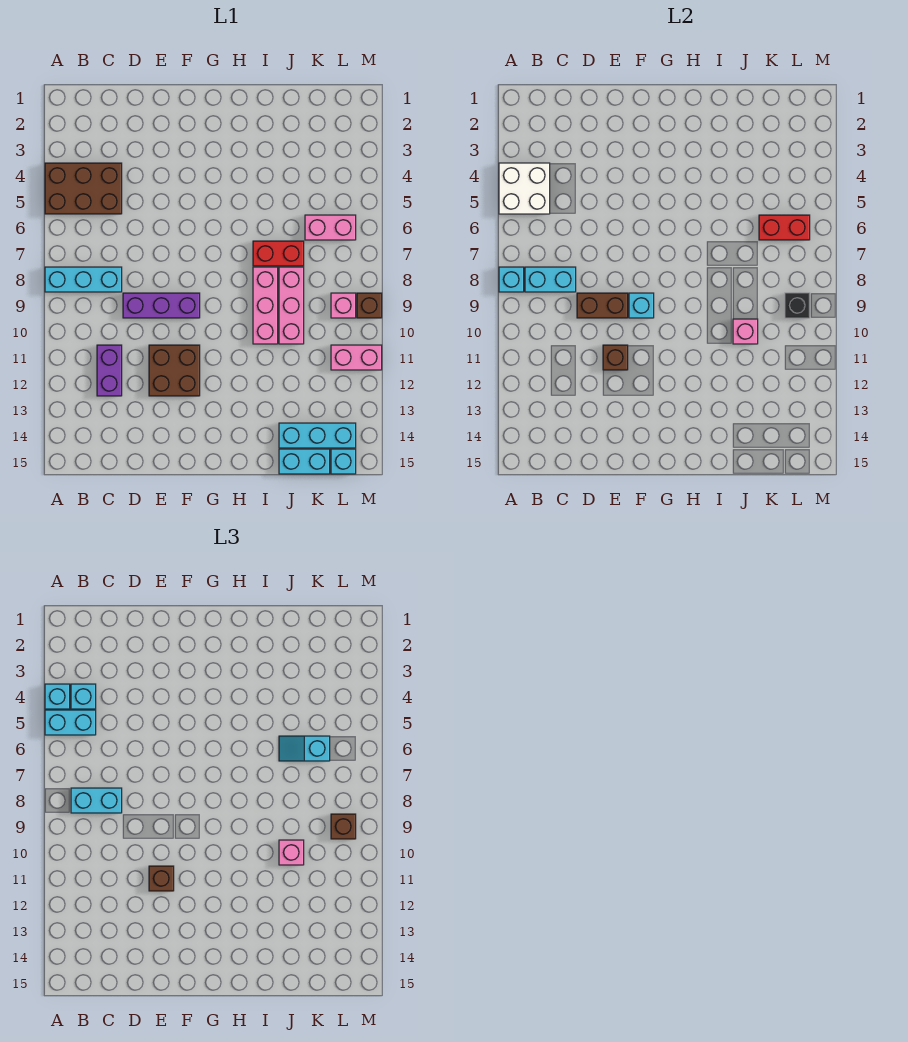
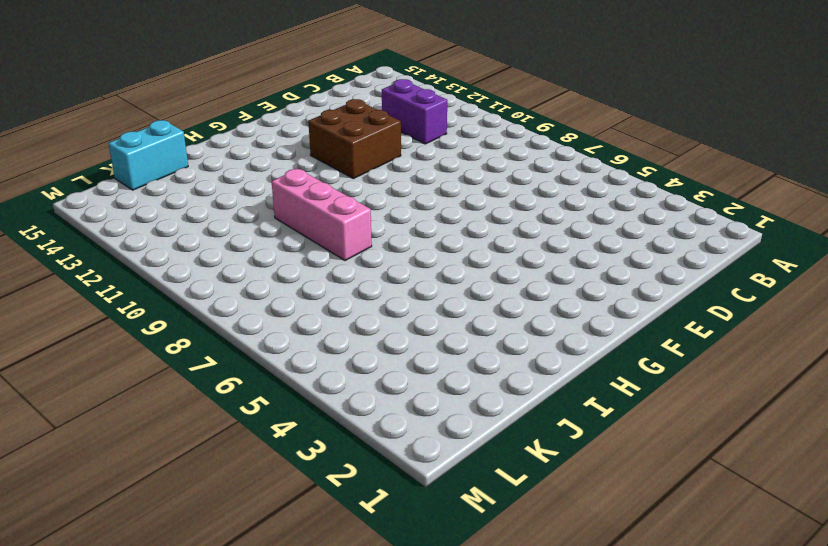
none -> brown 2x3 brick [45,163,122,214]
none -> cyan 1x3 brick [45,267,122,292]
none -> purple 1x3 brick [123,293,200,318]
none -> red 1x2 brick [253,241,304,266]

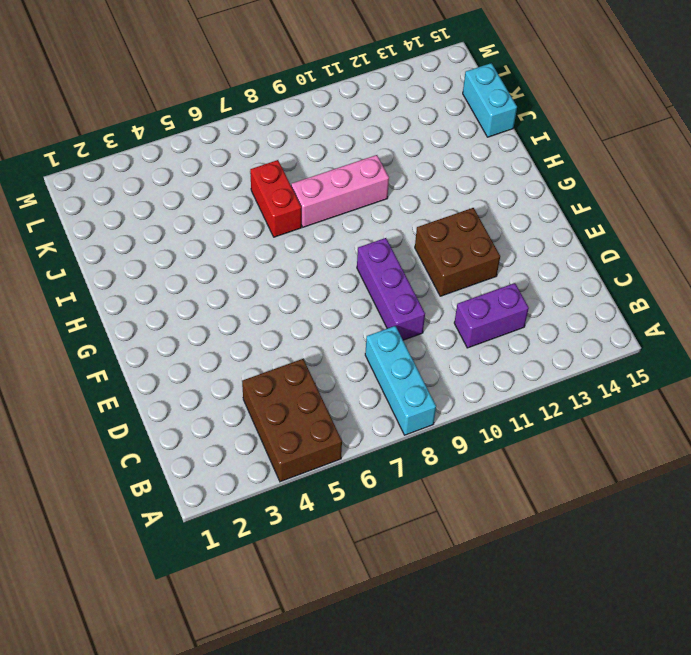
none -> pink 1x3 brick [279,267,304,344]
none -> cyan 1x3 brick [279,423,356,448]
none -> pink 1x2 brick [305,215,356,240]
none -> pink 1x1 brick [331,293,356,318]

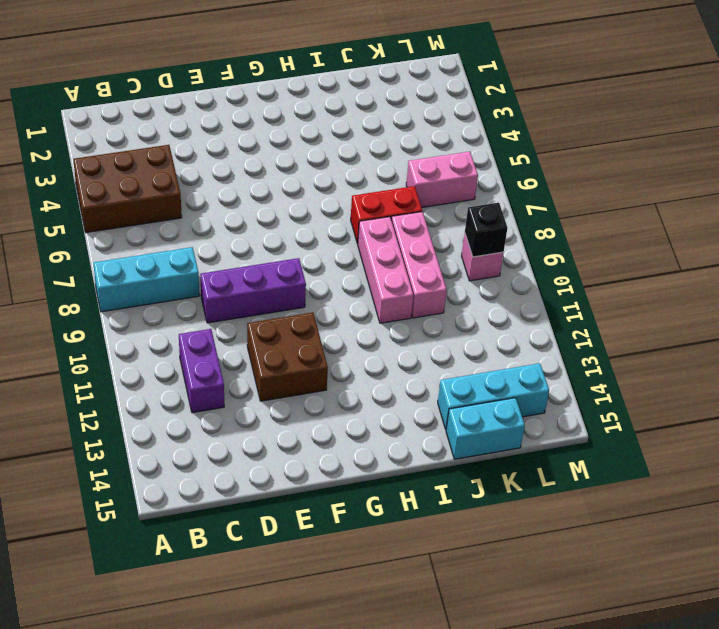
none -> pink 1x2 brick [331,345,382,370]
none -> cyan 1x1 brick [331,449,356,474]
none -> brown 1x1 brick [357,293,382,318]
none -> white 2x2 brick [499,163,550,214]

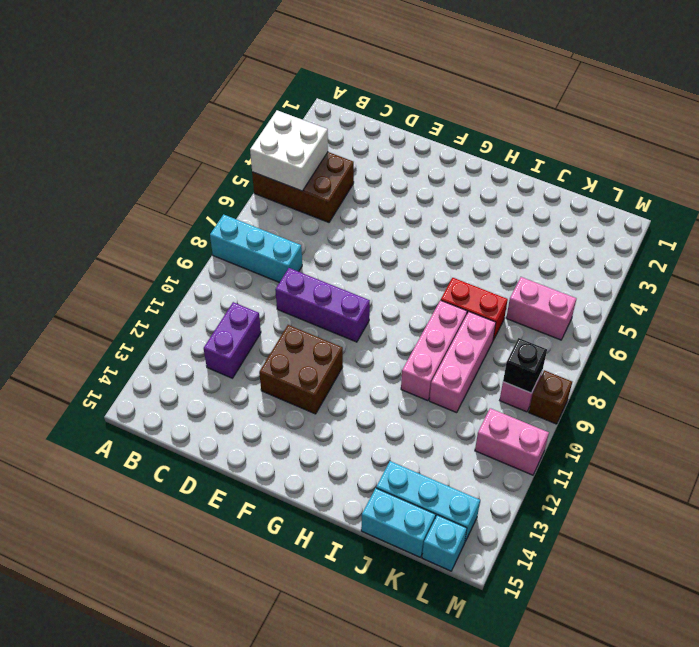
none -> cyan 1x1 brick [499,267,524,292]
none -> cyan 1x2 brick [525,267,576,292]
none -> brown 1x2 brick [577,293,628,318]
none -> brown 1x1 brick [603,345,628,370]

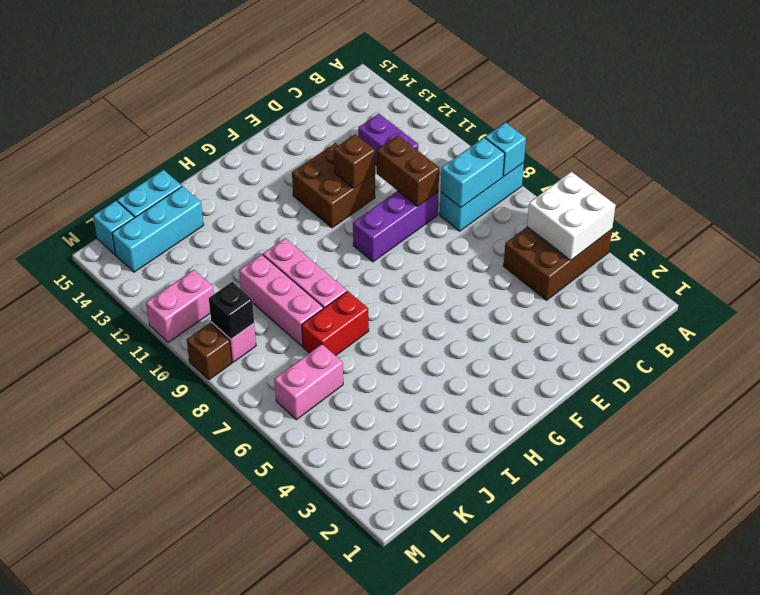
brown 1x2 brick [377,136,439,206] -> brown 1x2 brick turned to [577,293,628,318]
none -> cyan 1x1 brick [629,293,654,318]
none -> pink 1x1 brick [733,319,758,344]
none -> red 1x2 brick [759,215,810,240]
none -> cyan 1x1 brick [45,684,70,709]

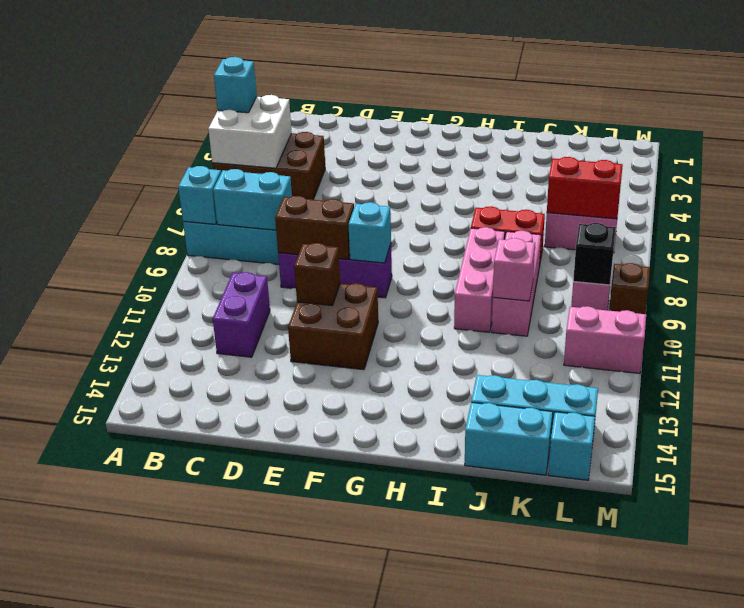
none -> cyan 1x2 brick [45,710,96,735]
none -> cyan 1x1 brick [71,684,96,709]
none -> cyan 1x2 brick [71,788,122,813]
none -> brown 1x1 brick [149,866,174,891]

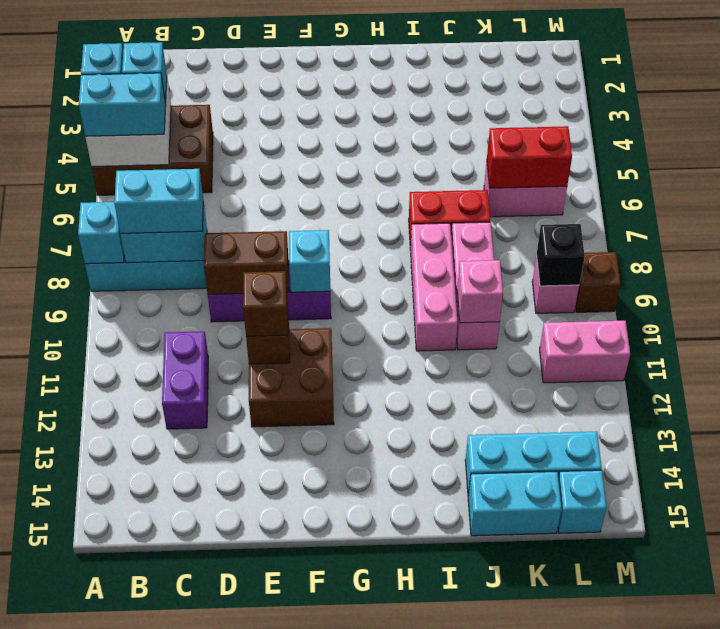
none -> cyan 1x2 slope [279,736,330,761]
none -> pink 1x1 brick [279,840,304,865]
none -> brown 1x1 brick [331,814,356,839]

